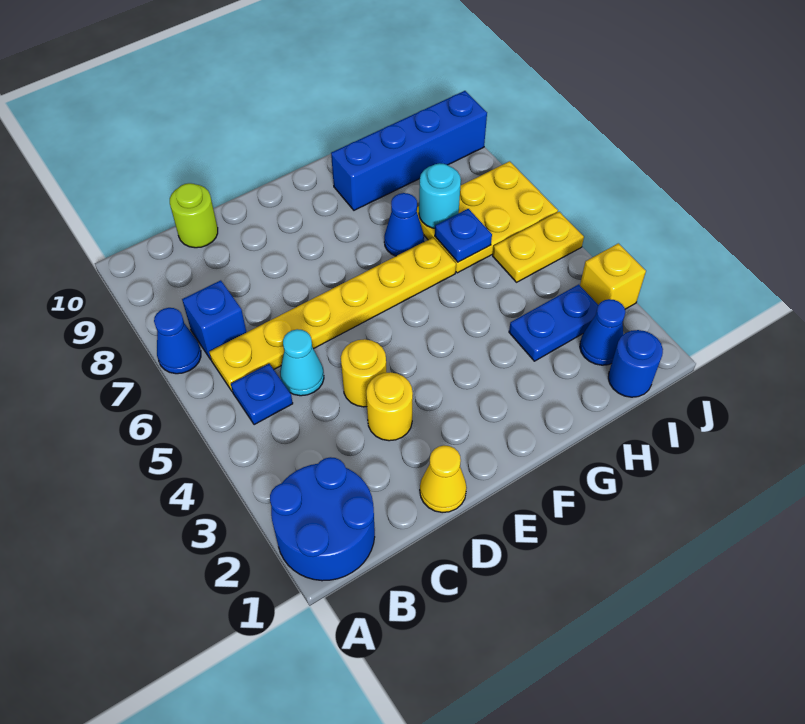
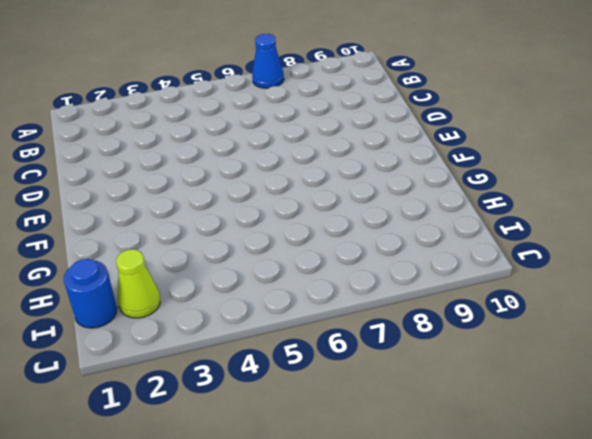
lime 1x1 cone [116,249,160,318] -> blue 1x1 cone [580,299,625,365]
none -> blue 2x2 round brick [270,457,375,581]
none -> blue 1x1 plate [231,364,293,425]
none -> yellow 1x6 plate [209,238,456,391]

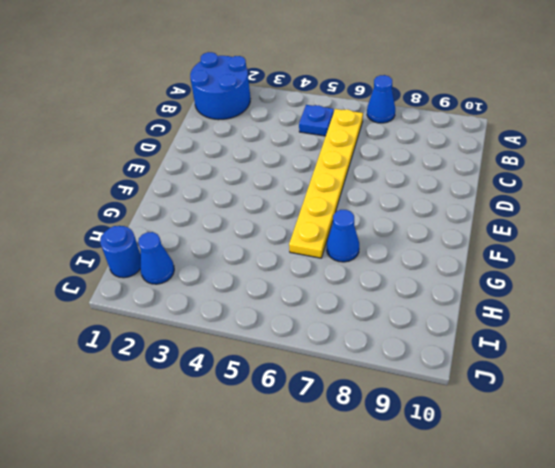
none -> blue 1x1 brick [182,280,246,360]
none -> cyan 1x1 cone [280,329,324,396]
none -> lime 1x1 round brick [170,183,218,248]

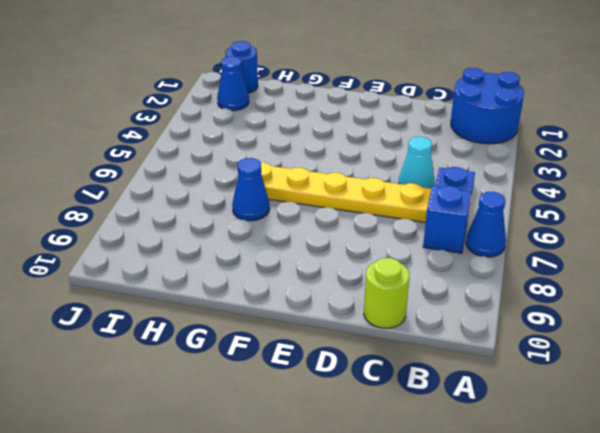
none -> yellow 1x1 cone [420,446,467,513]
none -> yellow 1x1 round brick [366,372,413,441]
none -> yellow 1x1 round brick [341,339,386,407]

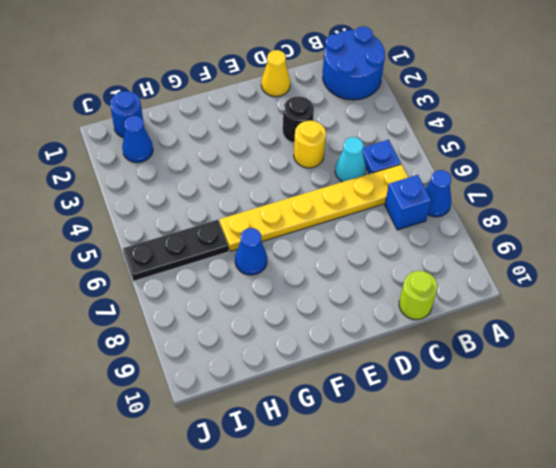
black 1x1 round brick [283,96,314,143] -> yellow 1x1 round brick [366,372,413,441]
black 1x3 plate [123,220,229,281] -> yellow 2x3 plate [417,161,558,273]
none -> blue 1x4 brick [331,91,487,210]
none -> blue 1x2 plate [509,284,598,361]
none -> yellow 1x2 plate [493,212,584,282]

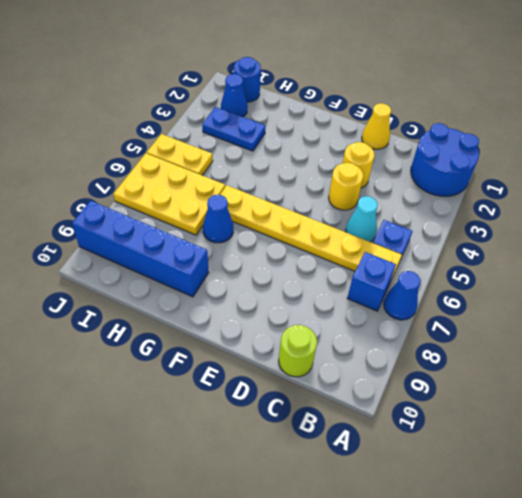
none -> yellow 1x1 brick [580,243,646,309]
none -> blue 1x1 plate [435,209,492,262]
none -> cyan 1x1 round brick [419,163,461,228]

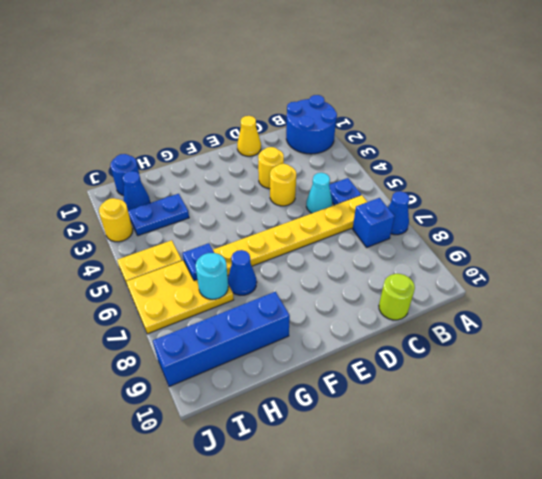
yellow 1x1 round brick [99,198,133,242] -> yellow 1x1 brick [580,243,646,309]

